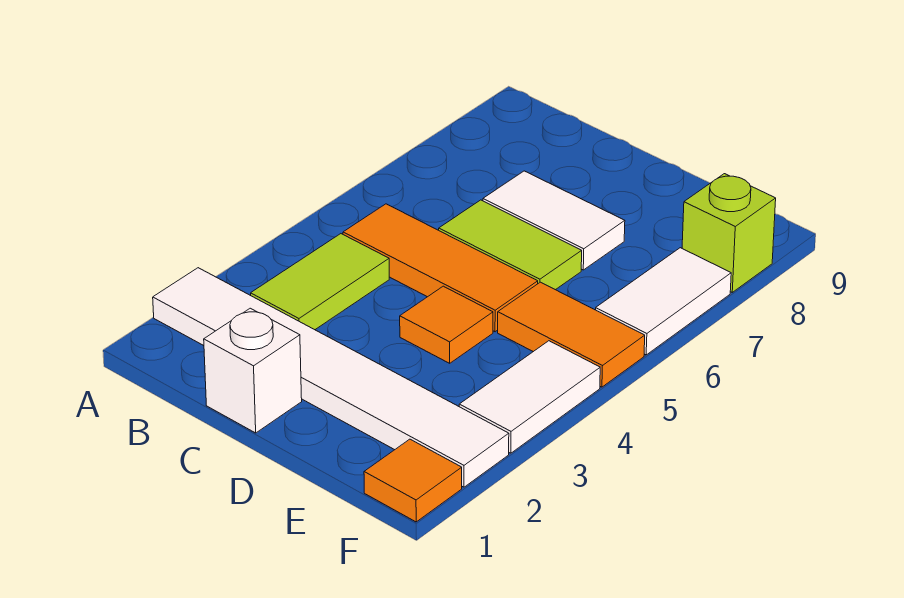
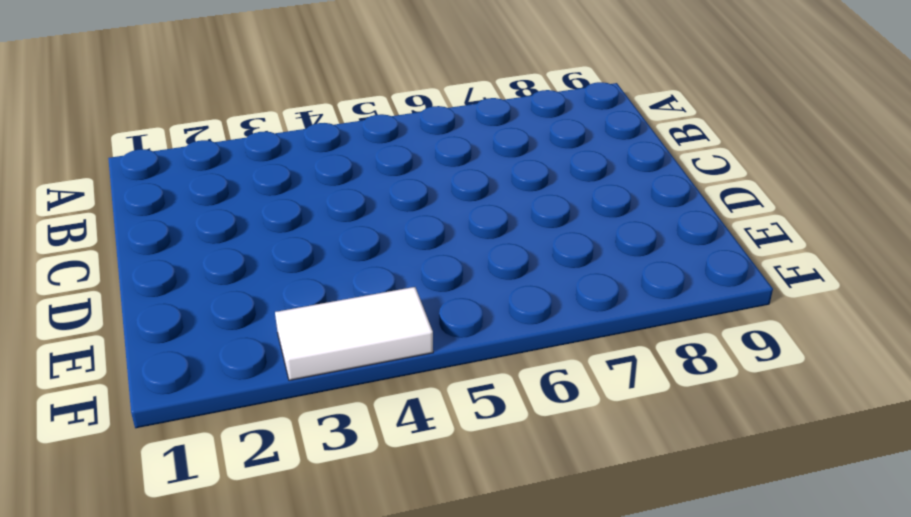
none -> white 1x6 tile [153,268,509,487]
none -> lime 1x2 tile [251,234,389,330]
none -> orange 1x3 tile [343,204,538,332]

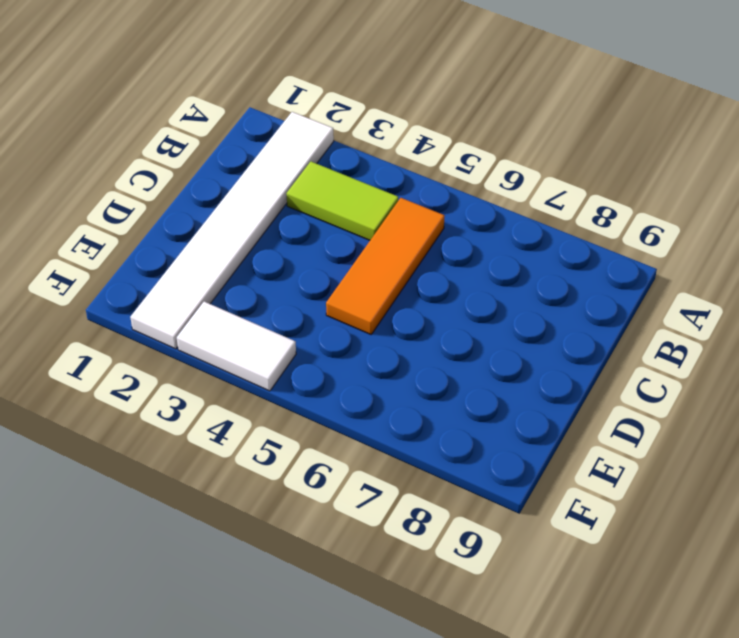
none -> white 1x1 brick [204,308,302,433]
none -> lime 1x2 tile [439,200,582,290]
none -> white 1x2 tile [483,171,625,270]

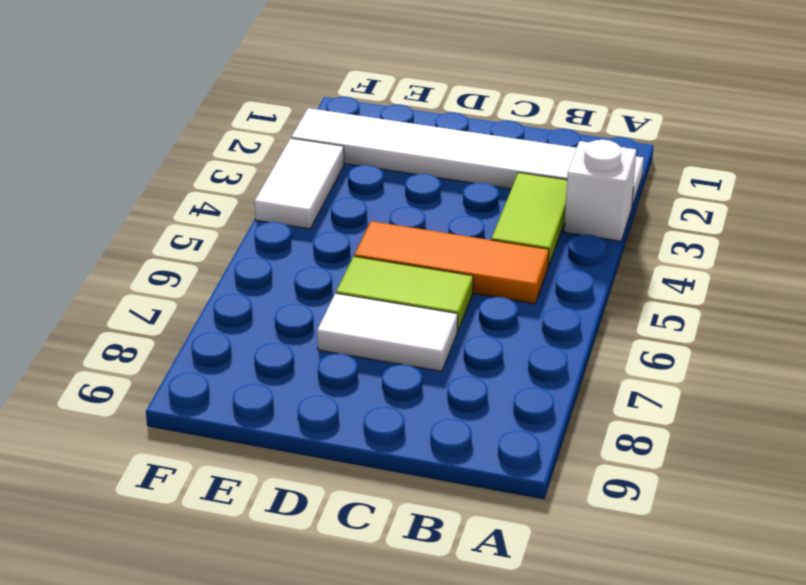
white 1x1 brick [564,140,637,241] -> white 1x1 brick moved to [204,308,302,433]
none -> orange 1x1 tile [400,286,493,363]
none -> orange 1x2 tile [498,282,645,387]
none -> orange 1x1 tile [364,439,462,522]

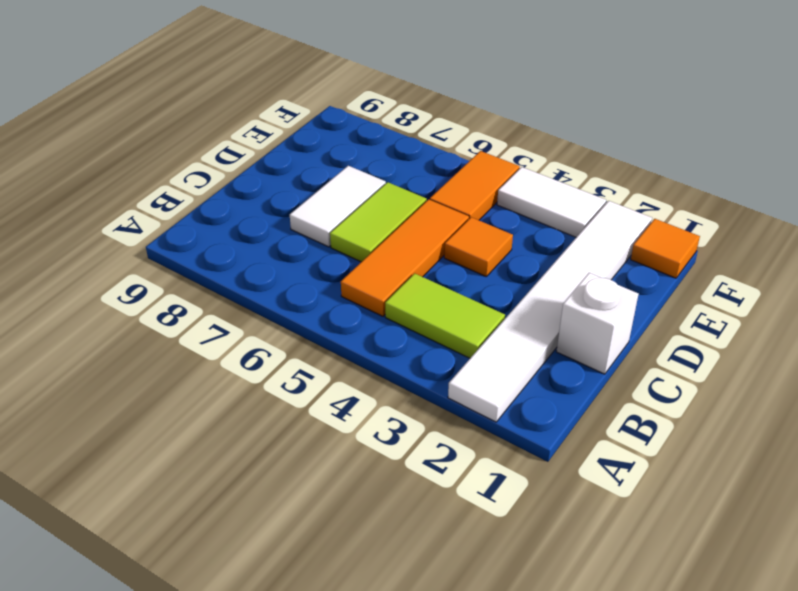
none -> white 1x2 tile [596,248,731,355]
none -> lime 1x1 brick [682,174,776,292]

